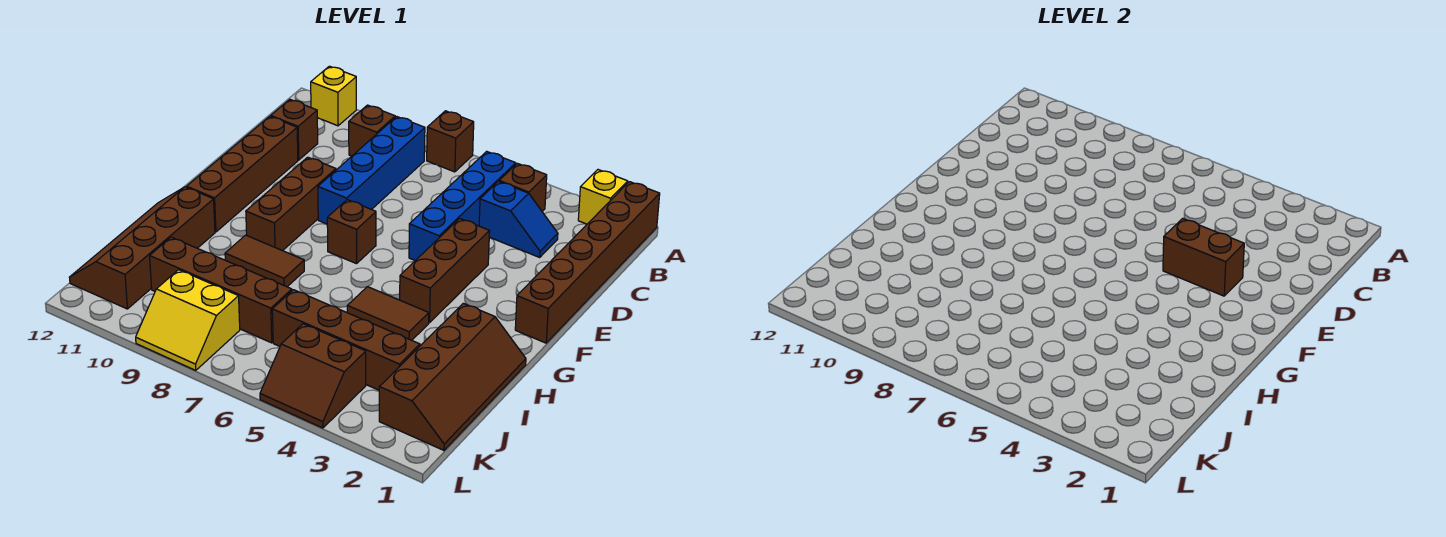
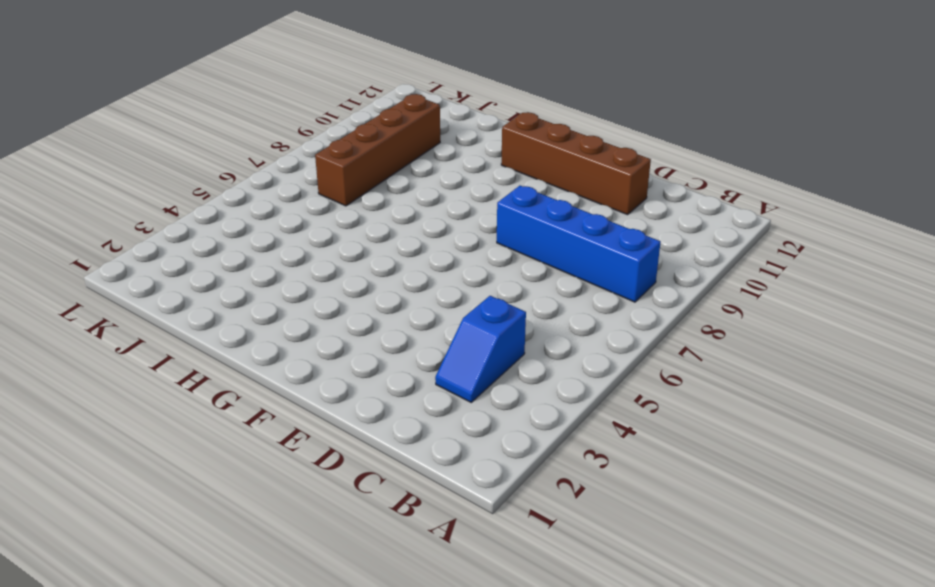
none -> brown 1x6 brick [515,182,660,343]
none -> yellow 1x1 brick [578,170,628,224]
none -> brown 1x1 brick [427,111,474,172]

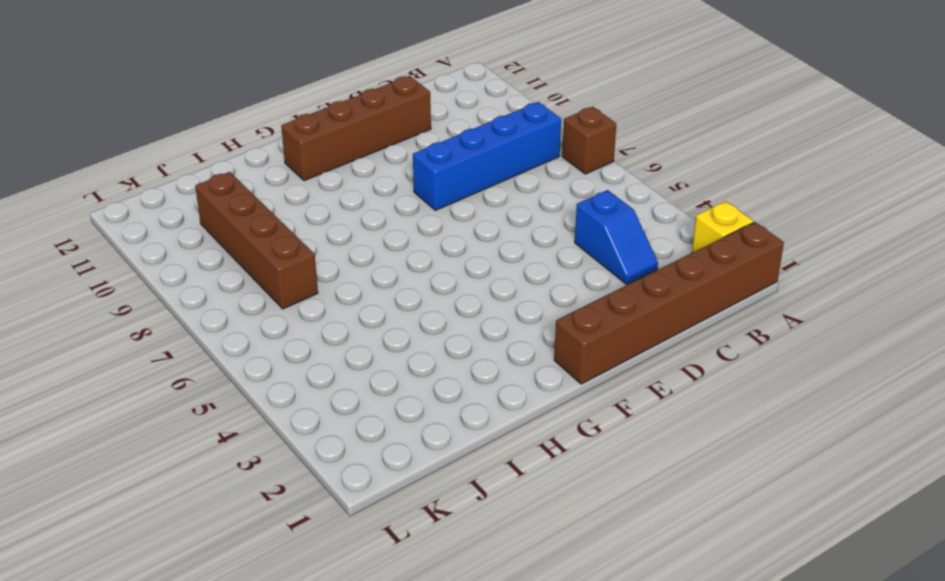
none -> yellow 1x1 brick [311,66,356,126]
none -> brown 1x1 brick [499,163,547,211]
none -> blue 1x4 brick [409,151,516,261]

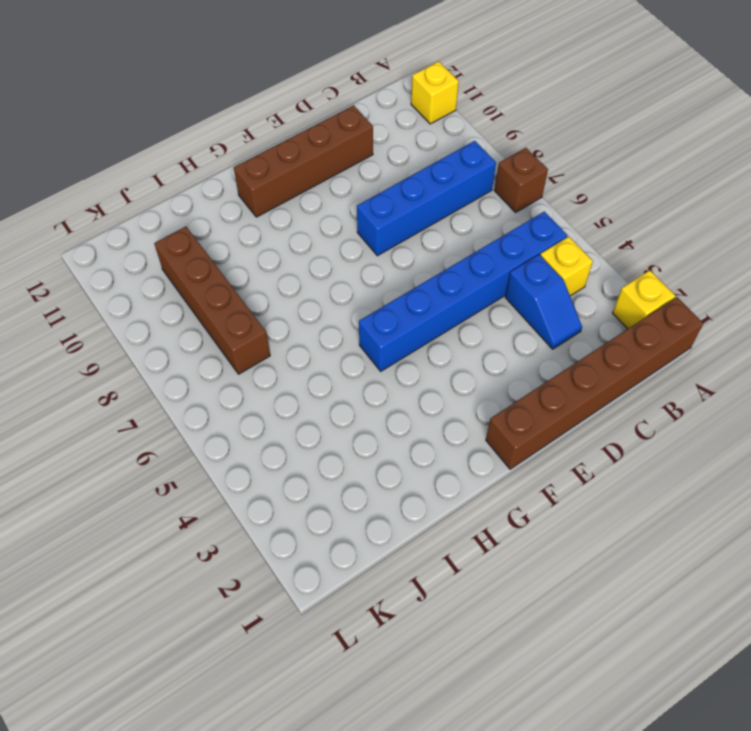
yellow 1x1 brick [540,237,593,296] -> brown 1x1 brick [499,163,547,211]
blue 1x6 brick [359,212,568,371] -> blue 1x4 brick [409,151,516,261]
none -> brown 1x1 brick [349,105,395,156]
none -> brown 1x1 brick [271,100,318,160]
none -> brown 1x3 brick [400,219,490,323]

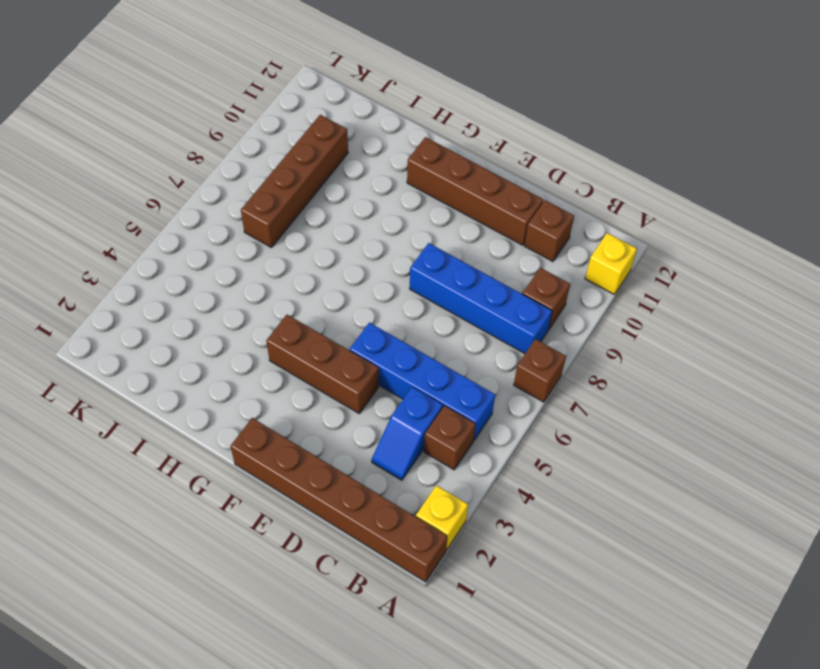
none -> brown 1x3 brick [246,157,336,251]
none -> brown 1x1 brick [327,200,376,264]
none -> brown 2x4 slope [379,303,526,450]

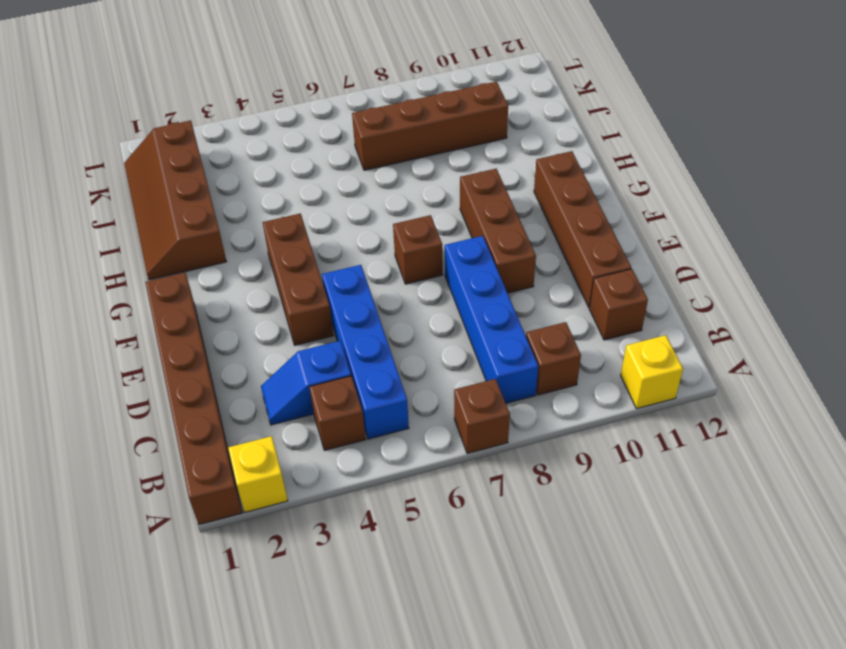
none -> brown 1x2 tile [347,287,429,340]
none -> brown 1x2 tile [225,235,304,287]
none -> brown 2x4 slope [69,187,215,309]

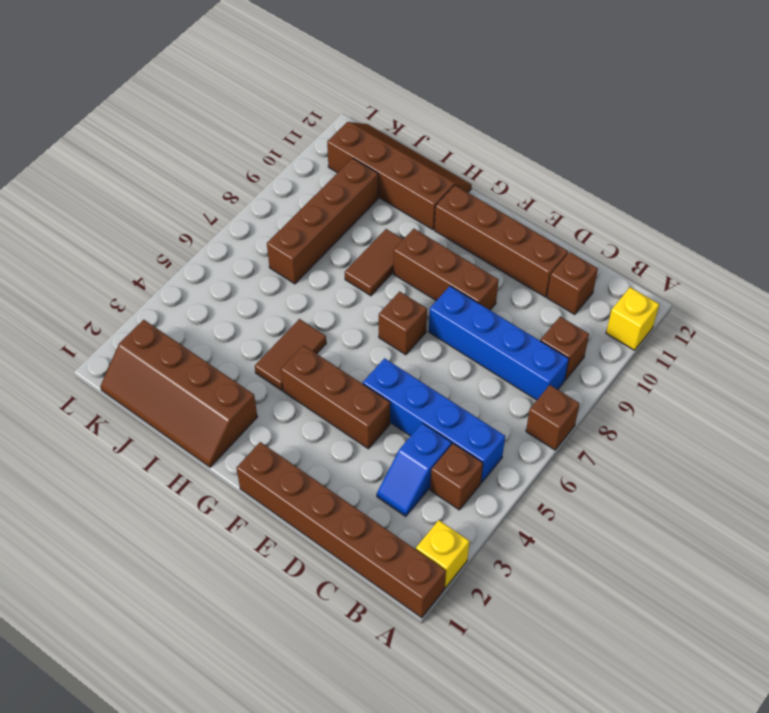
none -> brown 1x4 brick [272,290,420,390]
none -> brown 2x2 slope [260,324,366,428]
none -> yellow 2x2 slope [136,270,240,370]

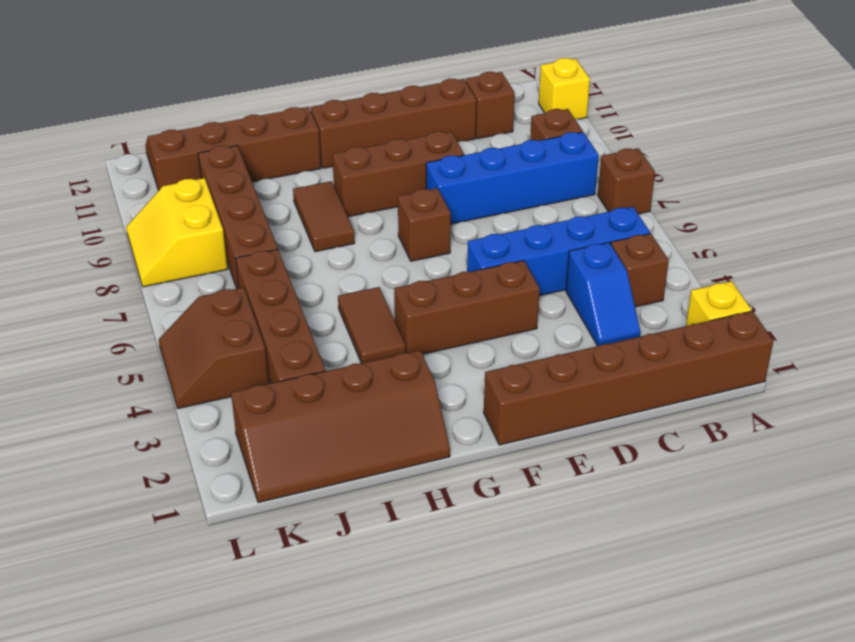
none -> brown 1x2 brick [1163,219,1244,296]

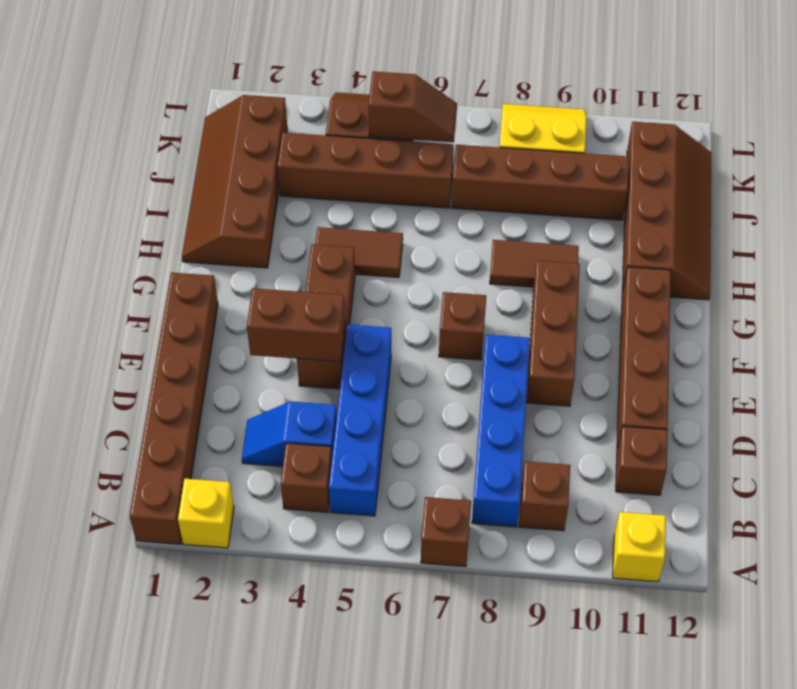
brown 1x2 slope [368,71,457,142] -> none

